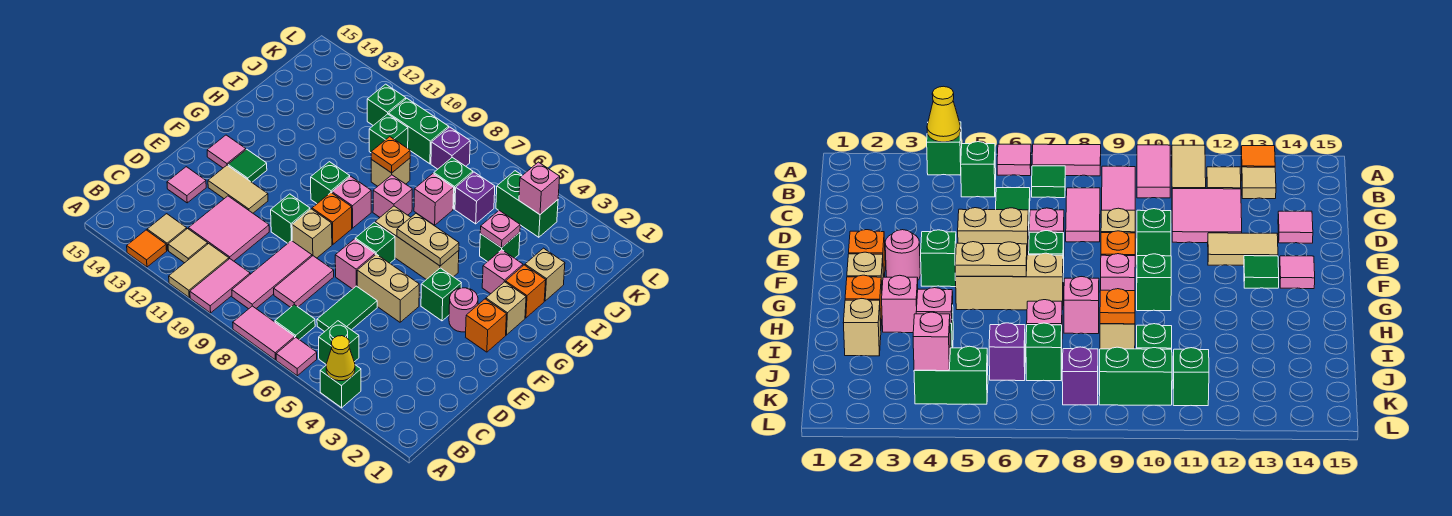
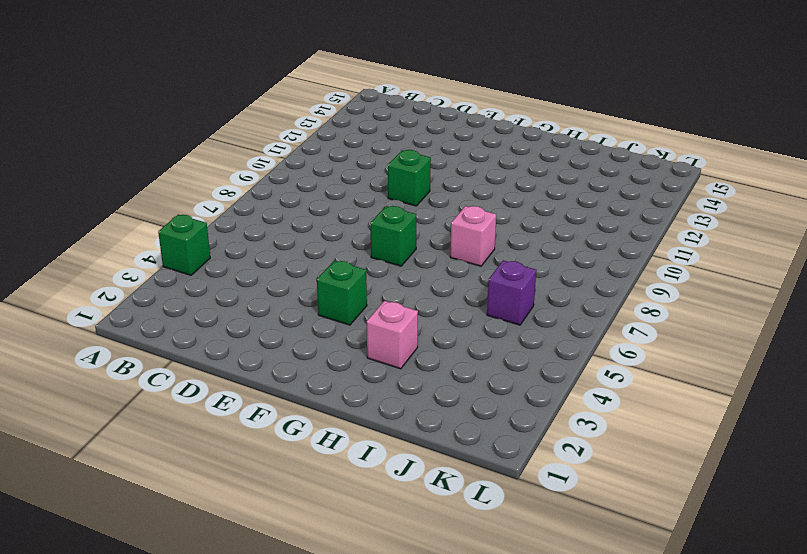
none -> pink 1x1 tile [276,337,317,376]
none -> pink 1x2 tile [233,306,295,360]
none -> pink 1x2 tile [190,259,250,313]
none -> tan 1x2 tile [169,244,229,297]

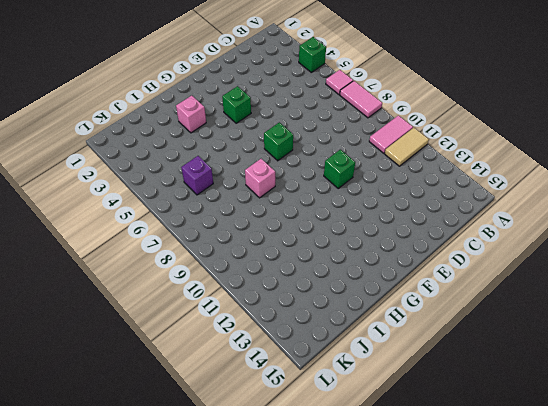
none -> orange 1x1 tile [127,230,167,267]
none -> green 1x1 brick [319,321,359,364]
none -> green 1x1 tile [275,305,315,340]
none -> pink 1x3 tile [232,240,312,309]

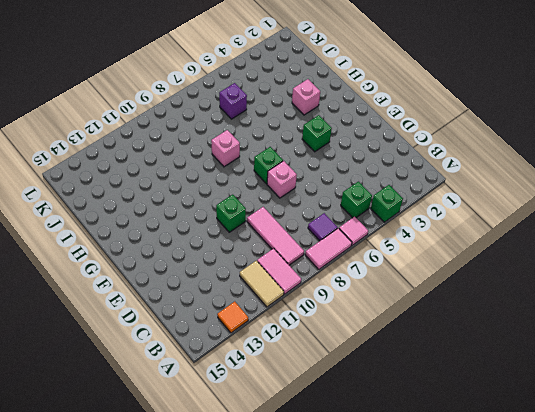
purple 1x1 tile [308,213,338,241] -> green 1x1 tile [275,305,315,340]
none -> tan 1x1 tile [168,229,208,263]
none -> tan 1x1 tile [147,214,187,250]
none -> green 1x2 tile [317,286,377,332]
none -> pink 1x2 tile [274,256,334,307]

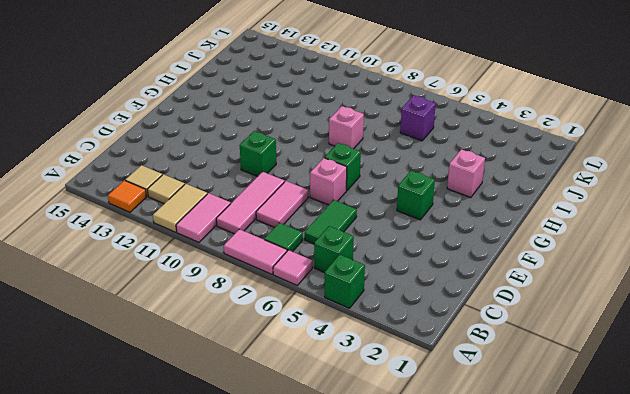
none -> pink 2x2 tile [189,196,269,261]
none -> pink 1x1 tile [167,167,206,203]
none -> tan 1x2 brick [357,254,419,322]
none -> tan 1x1 brick [292,209,332,258]

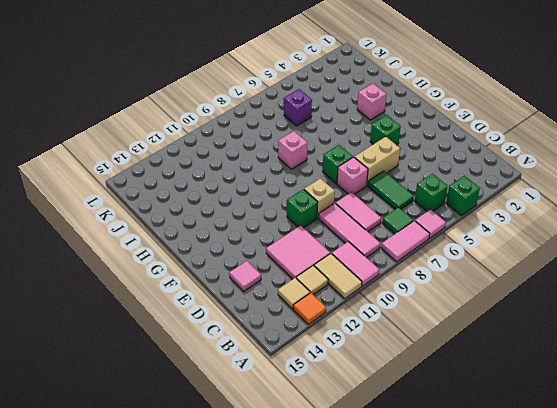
none -> tan 1x2 tile [208,165,268,213]
none -> orange 1x1 brick [466,299,507,352]
none -> pink 1x1 round brick [449,288,478,332]
none -> orange 1x1 brick [312,193,352,245]

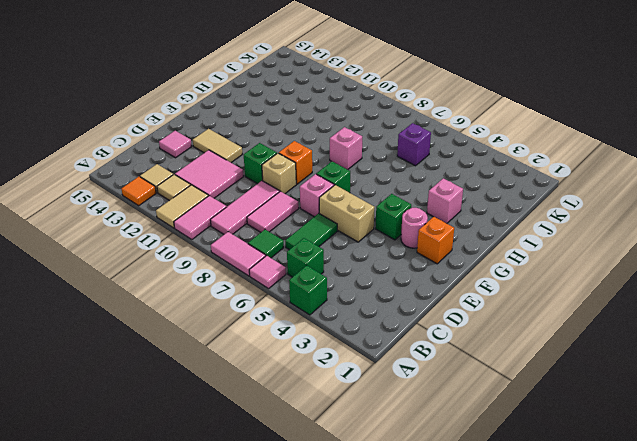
none -> green 1x1 tile [228,149,267,182]
none -> pink 1x1 tile [207,135,246,168]
none -> tan 1x1 brick [486,282,526,335]
none -> tan 1x3 brick [375,206,459,280]

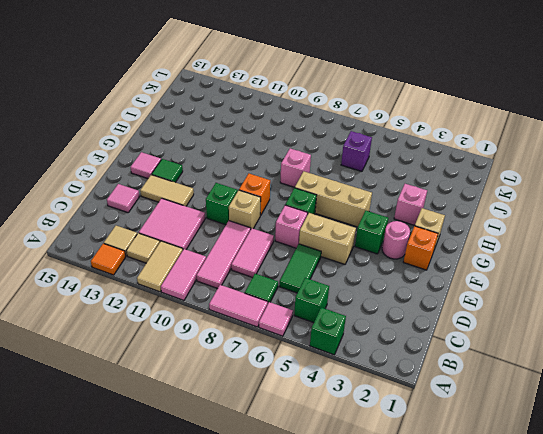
none -> pink 1x1 brick [332,176,371,228]
none -> green 1x1 brick [311,162,350,204]
none -> orange 1x1 brick [506,265,546,318]
none -> tan 1x1 brick [525,248,565,301]

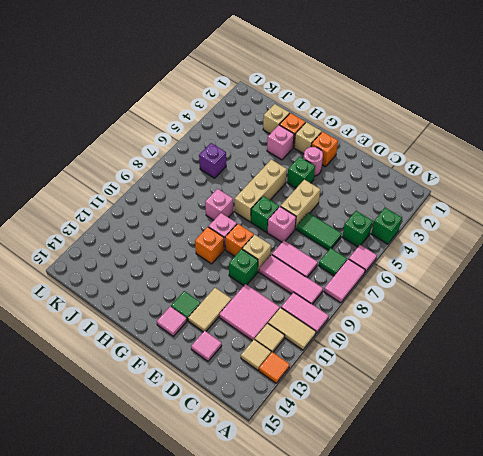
orange 1x1 brick [195,227,224,264] -> green 1x1 brick [311,162,350,204]
none -> green 1x1 brick [480,232,520,262]
none -> pink 1x1 brick [414,174,454,225]
none -> tan 1x1 brick [371,158,410,186]
none -> green 1x1 brick [434,157,473,209]

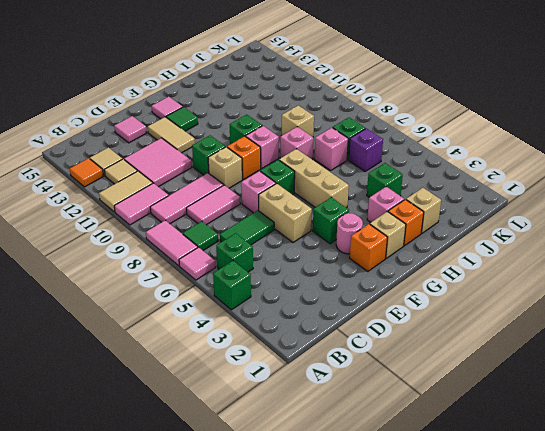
none -> green 1x1 brick [369,114,408,153]
none -> green 1x2 brick [496,171,558,237]
none -> purple 1x1 brick [431,127,470,169]
none -> green 1x2 brick [389,99,449,164]

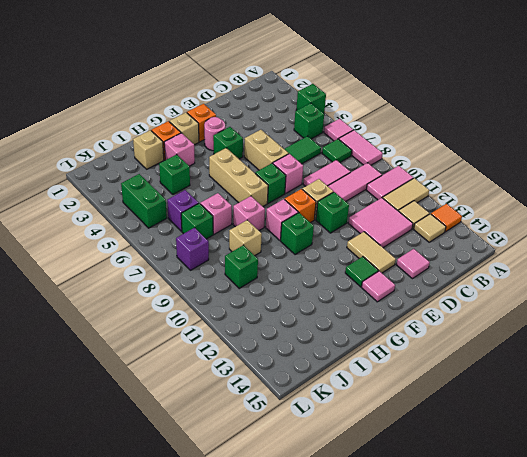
none -> green 1x2 brick [389,99,449,164]
none -> green 1x1 brick [367,84,406,125]
none -> yellow 1x1 cone [326,336,355,381]
none -> tan 1x2 plate [397,214,459,266]

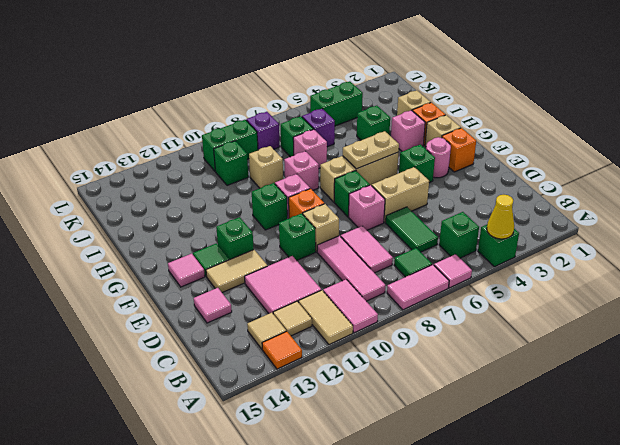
green 1x1 brick [216,217,254,260] -> green 1x1 brick moved to [367,84,406,125]
none -> pink 1x1 plate [480,210,520,248]
none -> orange 1x1 plate [371,137,410,173]
none -> pink 1x1 brick [519,162,560,214]

